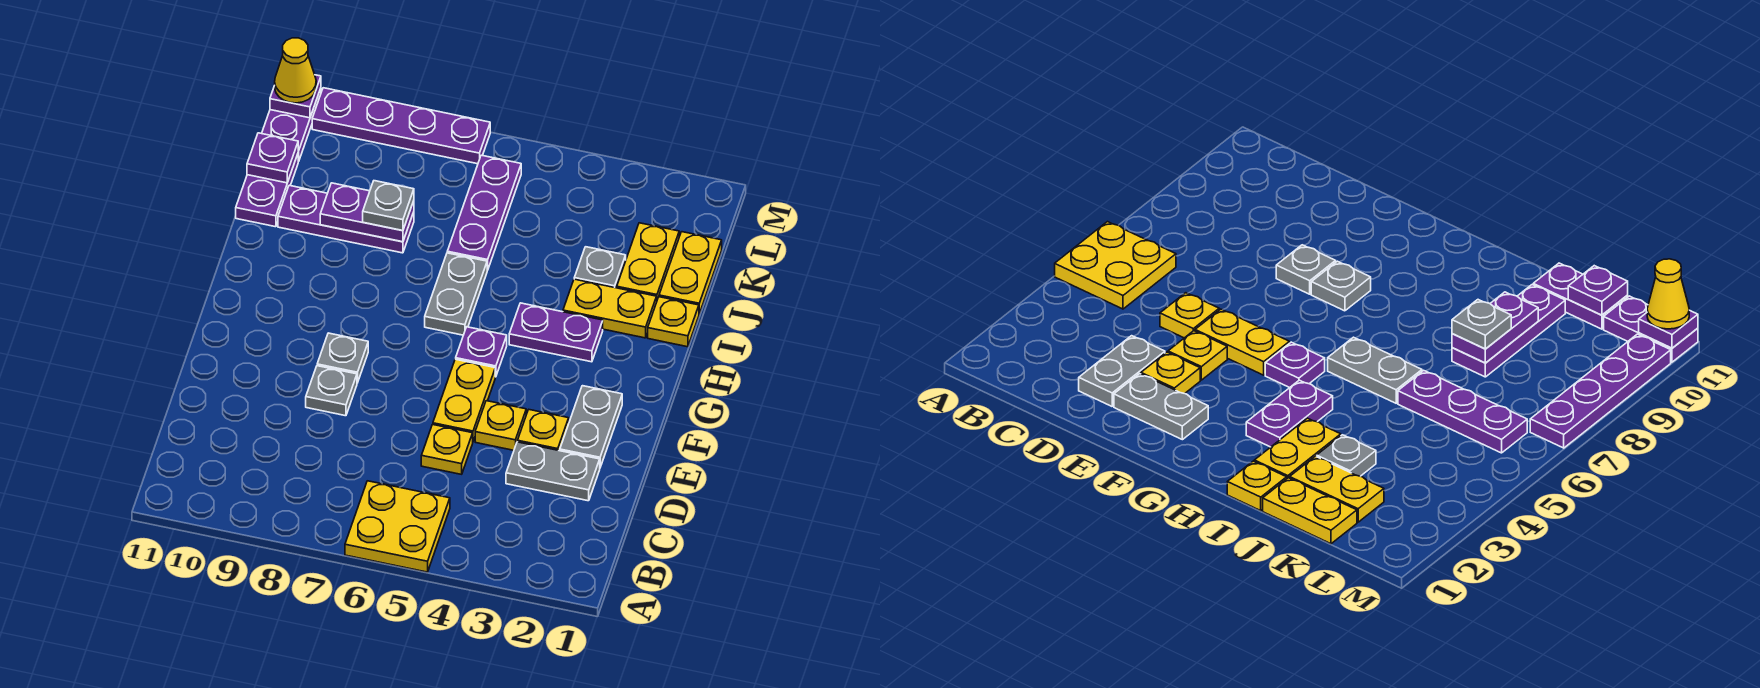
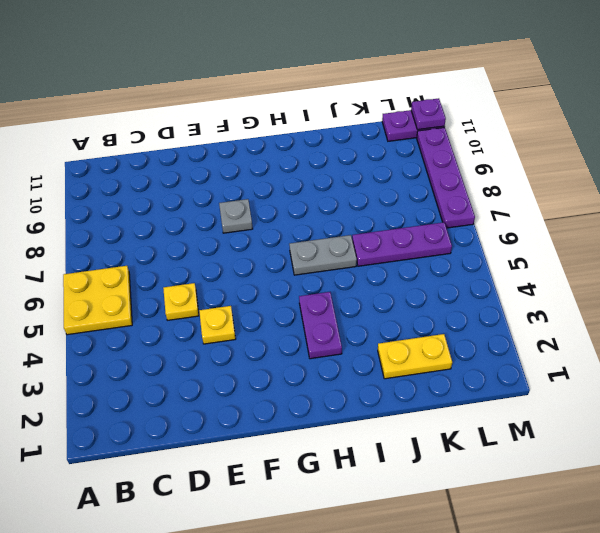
none -> grey 1x2 plate [506,442,600,501]
none -> grey 1x2 plate [560,386,622,467]
none -> yellow 1x1 plate [518,410,569,451]

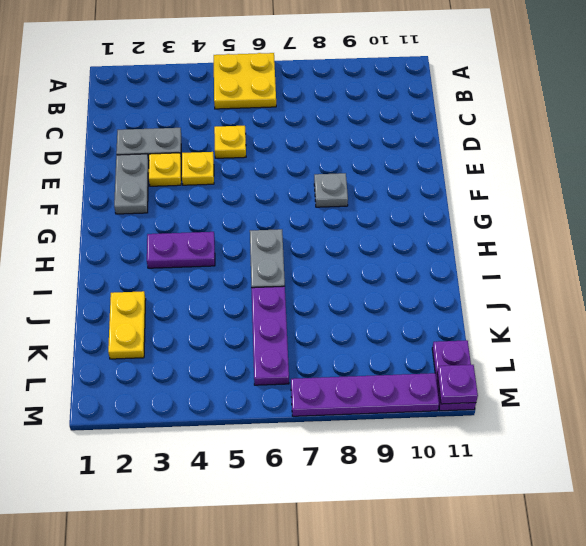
none -> yellow 1x2 plate [433,359,495,441]
none -> grey 1x1 plate [306,366,357,416]
none -> purple 1x1 plate [456,327,507,377]

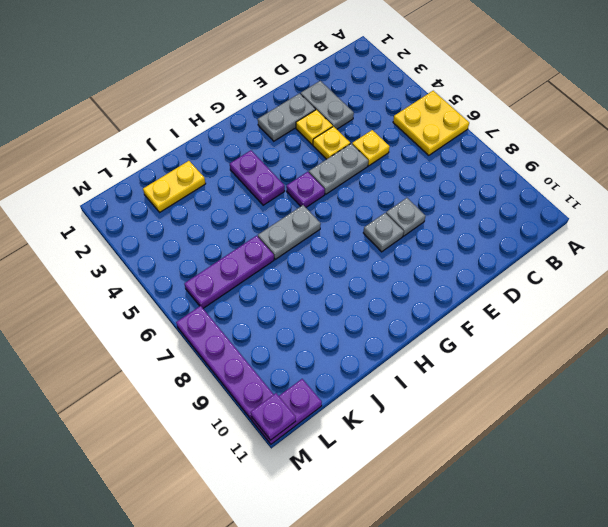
grey 1x2 plate [309,144,368,194] -> yellow 1x2 plate [433,359,495,441]
none -> yellow 1x1 plate [648,297,699,347]
none -> yellow 1x2 plate [563,279,657,338]
none -> yellow 1x2 plate [659,232,722,314]

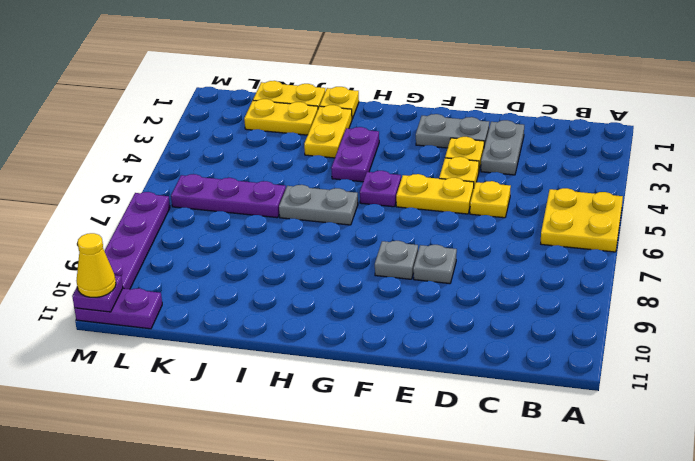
none -> grey 1x1 plate [574,247,626,288]
none -> purple 1x3 plate [278,185,414,253]
none -> purple 1x2 plate [236,154,299,227]

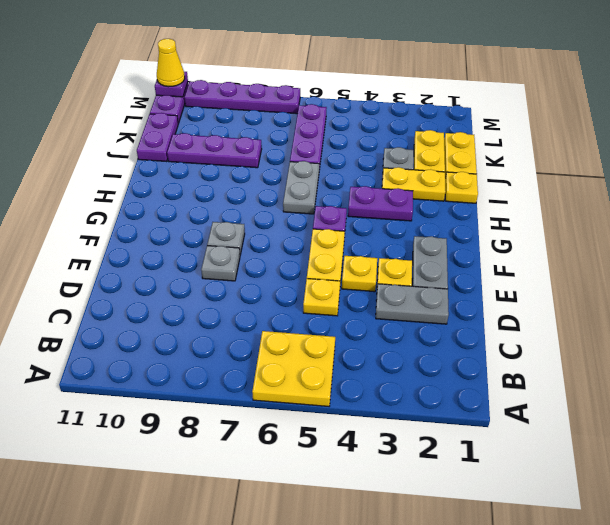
none -> purple 1x2 plate [320,183,414,242]
none -> purple 1x1 plate [247,133,298,183]
none -> grey 1x1 plate [363,181,414,230]

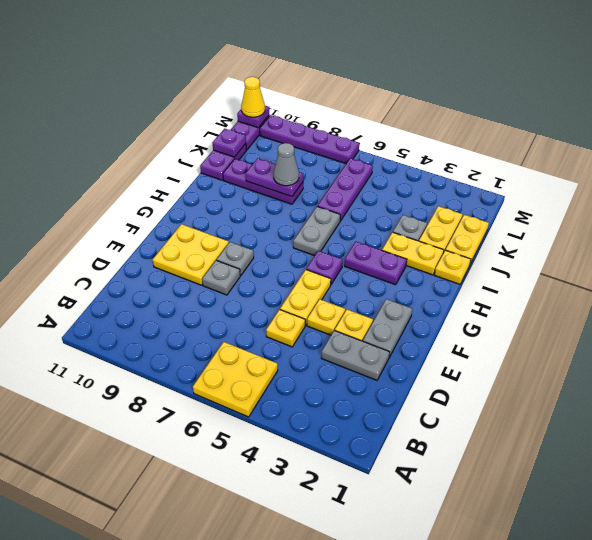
yellow 2x2 plate [153,224,229,285] -> none
grey 1x1 cone [274,143,299,186] -> grey 1x1 plate [363,181,414,230]

